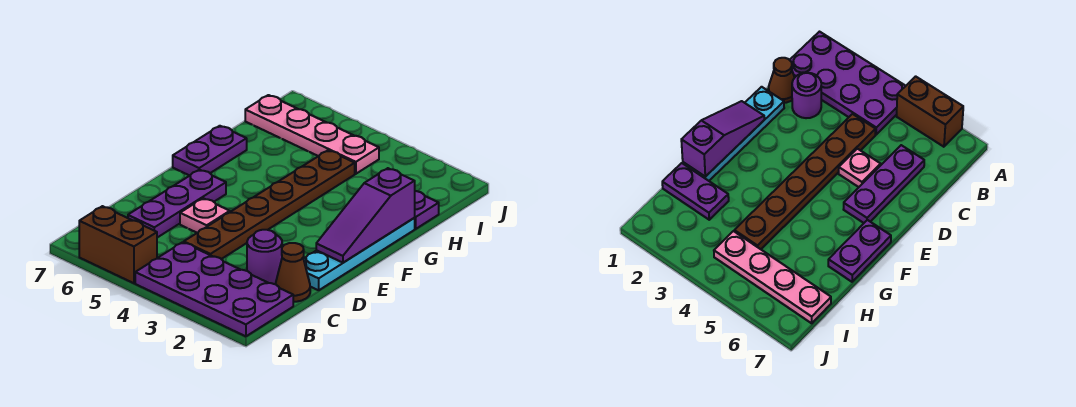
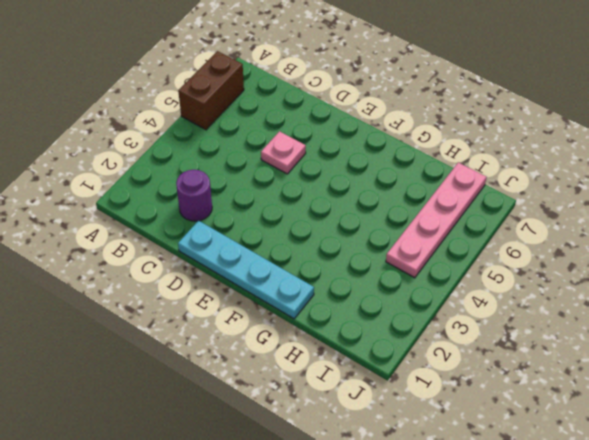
none -> purple 2x4 plate [135,242,293,336]
none -> brown 1x1 cone [276,243,310,302]
none -> brown 1x6 plate [184,150,355,259]

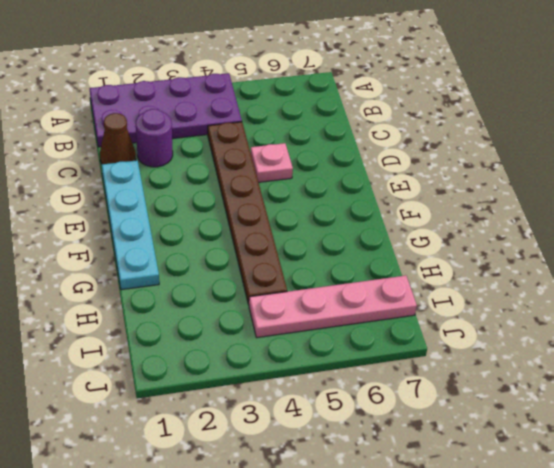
none -> brown 1x2 brick [79,206,157,283]
none -> purple 1x3 plate [128,170,226,238]
none -> purple 1x2 plate [173,126,247,176]

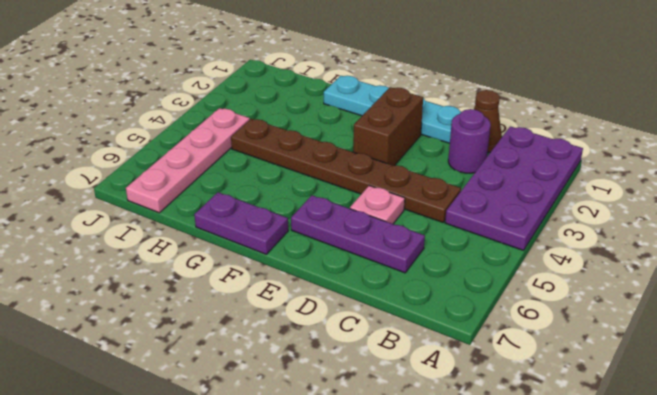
brown 1x2 brick [353,87,423,166] -> brown 1x2 brick moved to [79,206,157,283]
none -> purple 1x2 plate [415,191,439,229]
none -> purple 1x3 slope [316,168,415,263]

